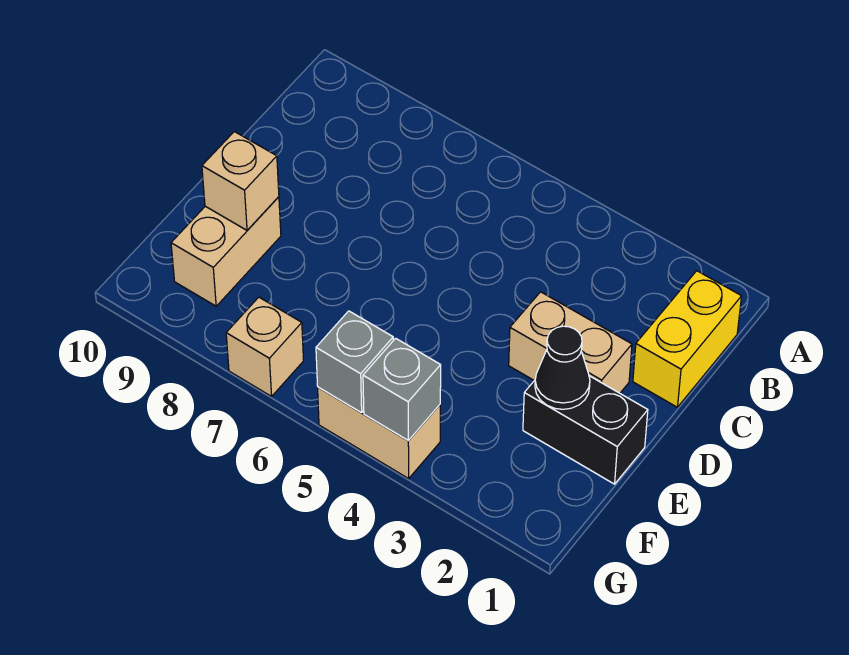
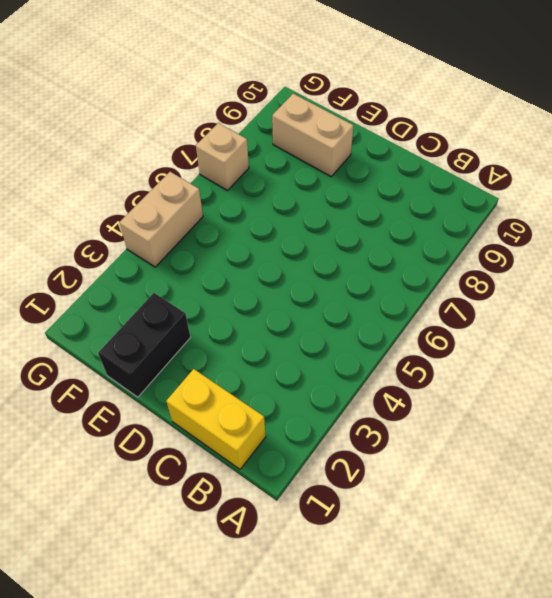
none -> tan 1x2 brick [509,292,632,393]
none -> black 1x1 cone [535,326,590,409]

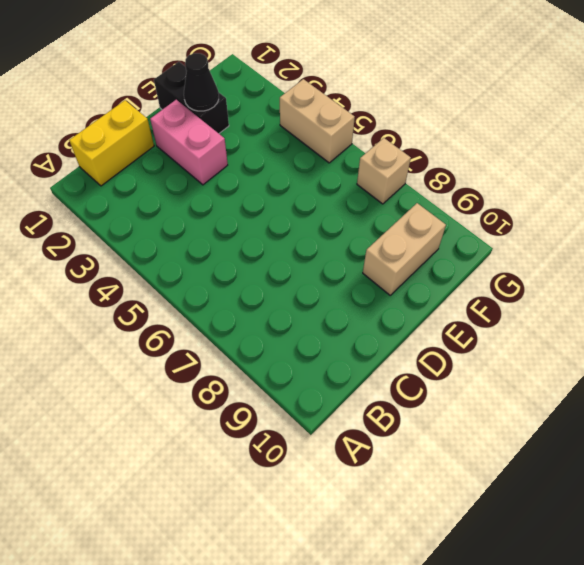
pink 1x2 brick [150,100,228,185] -> tan 1x2 brick [509,292,632,393]
none -> tan 1x1 brick [202,132,279,230]
none -> grey 1x1 brick [363,338,441,441]

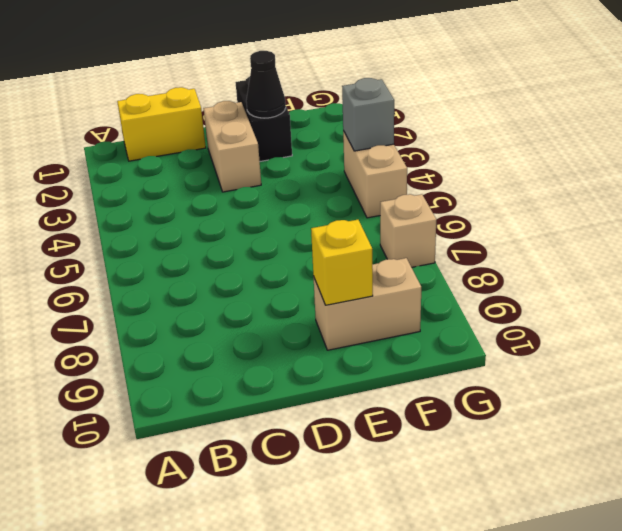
yellow 1x1 brick [311,220,373,305] -> tan 1x1 brick [202,132,279,230]
none -> grey 1x1 brick [316,311,393,413]

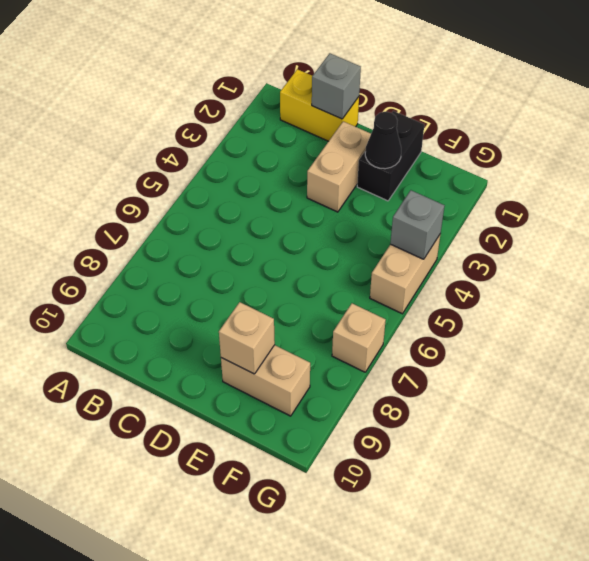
grey 1x1 brick [312,53,361,119] -> grey 1x1 brick moved to [316,311,393,413]

